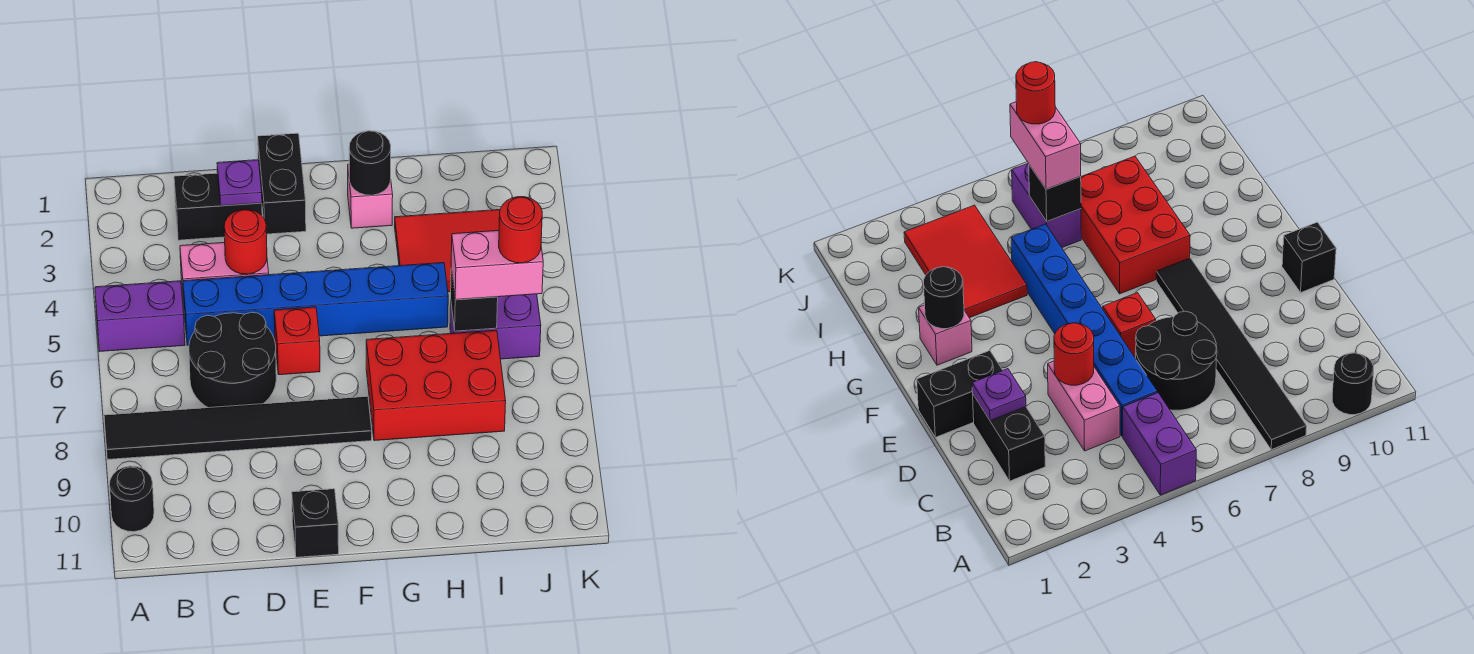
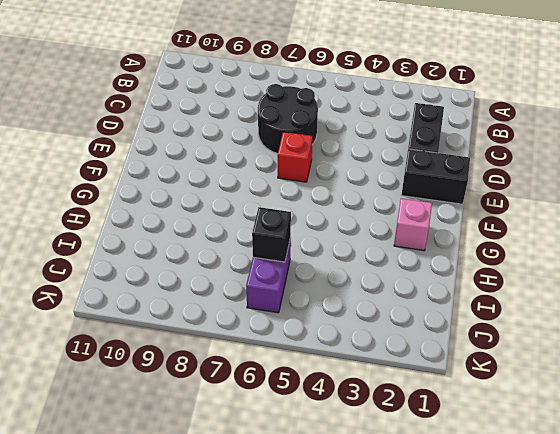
none -> purple 1x2 brick [95,281,185,351]
none -> black 1x6 tile [104,396,372,459]
none -> black 1x1 round brick [110,466,154,532]

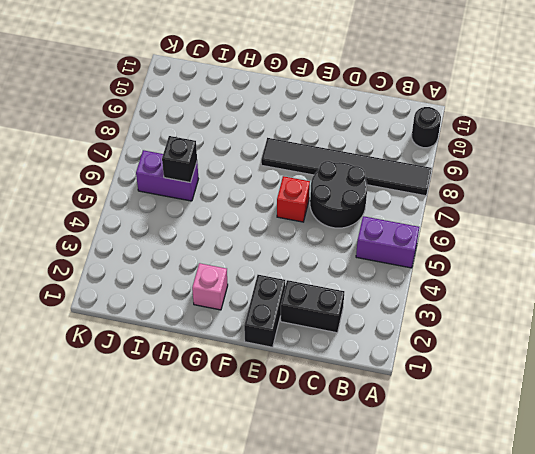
none -> pink 1x2 brick [180,243,269,303]
none -> blue 1x6 brick [183,263,448,345]
none -> black 1x1 brick [292,489,339,557]

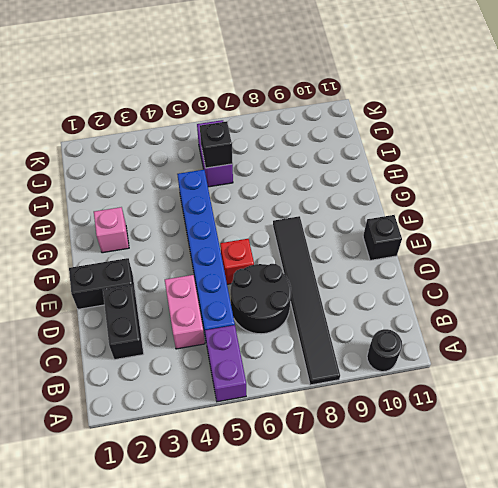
none -> red 2x3 brick [366,330,506,441]
none -> red 2x3 tile [395,210,500,292]
none -> purple 1x1 plate [217,160,262,206]

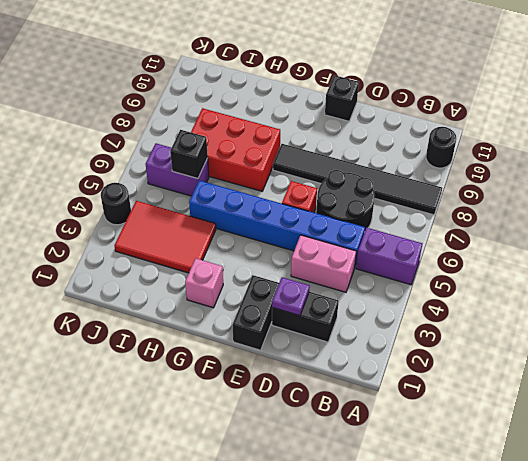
black 1x1 round brick [101,183,131,225] -> black 1x1 round brick moved to [349,131,391,195]
none -> red 1x1 round brick [224,209,267,274]
none -> pink 1x2 brick [451,231,543,300]
none -> red 1x1 round brick [499,197,542,263]

